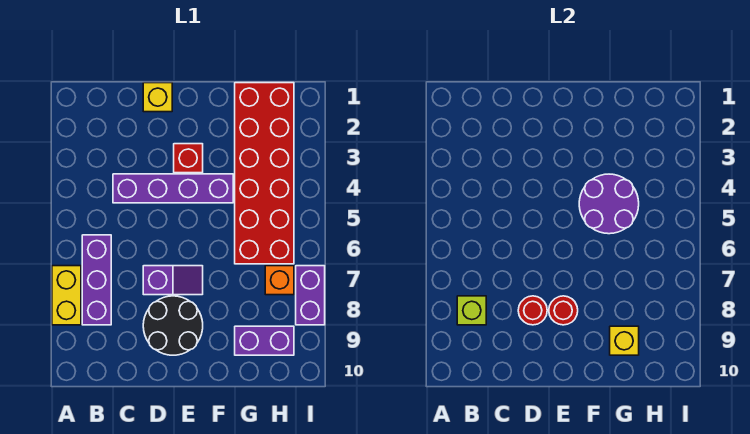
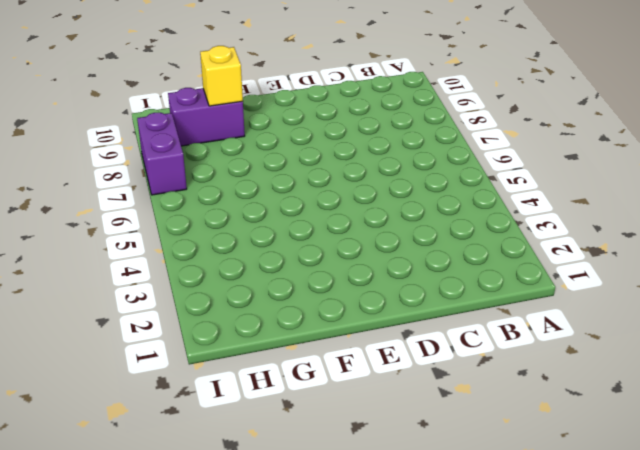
none -> yellow 1x2 brick [52,266,81,325]
none -> purple 1x3 brick [82,235,111,325]
none -> purple 1x4 brick [113,174,233,203]

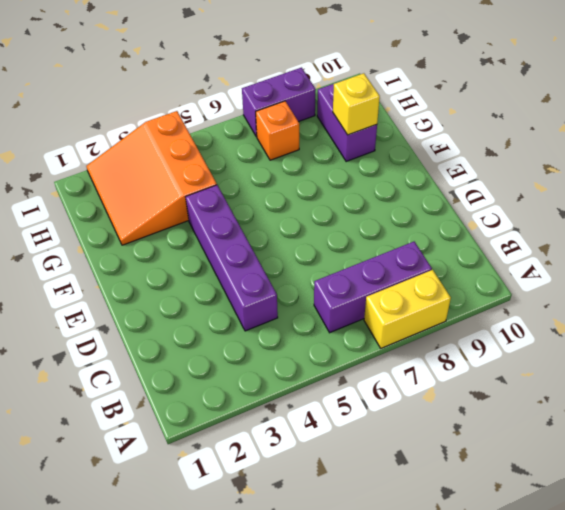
orange 3x3 slope [86,111,217,245] -> red 2x6 brick [235,83,294,264]
none -> yellow 1x1 brick [143,83,172,112]
none -> purple 1x2 slope [143,266,203,295]
none -> black 2x2 round brick [143,296,203,355]

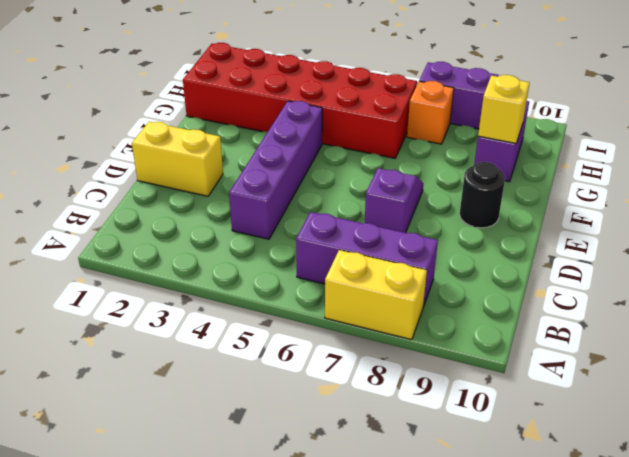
yellow 1x2 brick [132,122,223,196] -> yellow 1x1 brick [143,83,172,112]
black 1x1 round brick [460,162,505,228] -> black 2x2 round brick [143,296,203,355]
none -> red 1x1 brick [174,144,203,173]
none -> lime 1x1 brick [457,296,486,325]
none -> red 1x1 round brick [518,296,547,325]

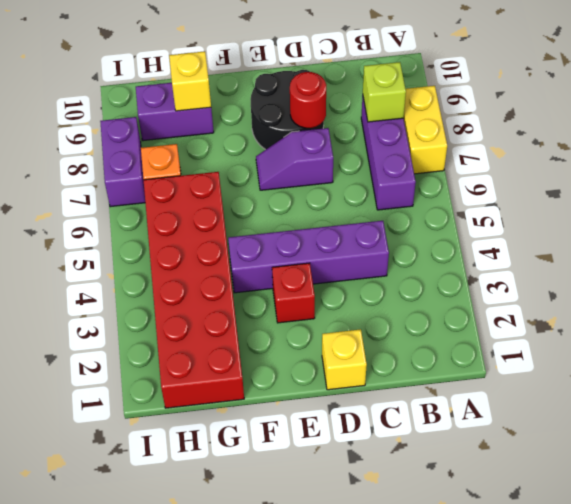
none -> red 1x1 round brick [549,296,578,325]
none -> purple 2x2 round brick [579,174,639,234]

